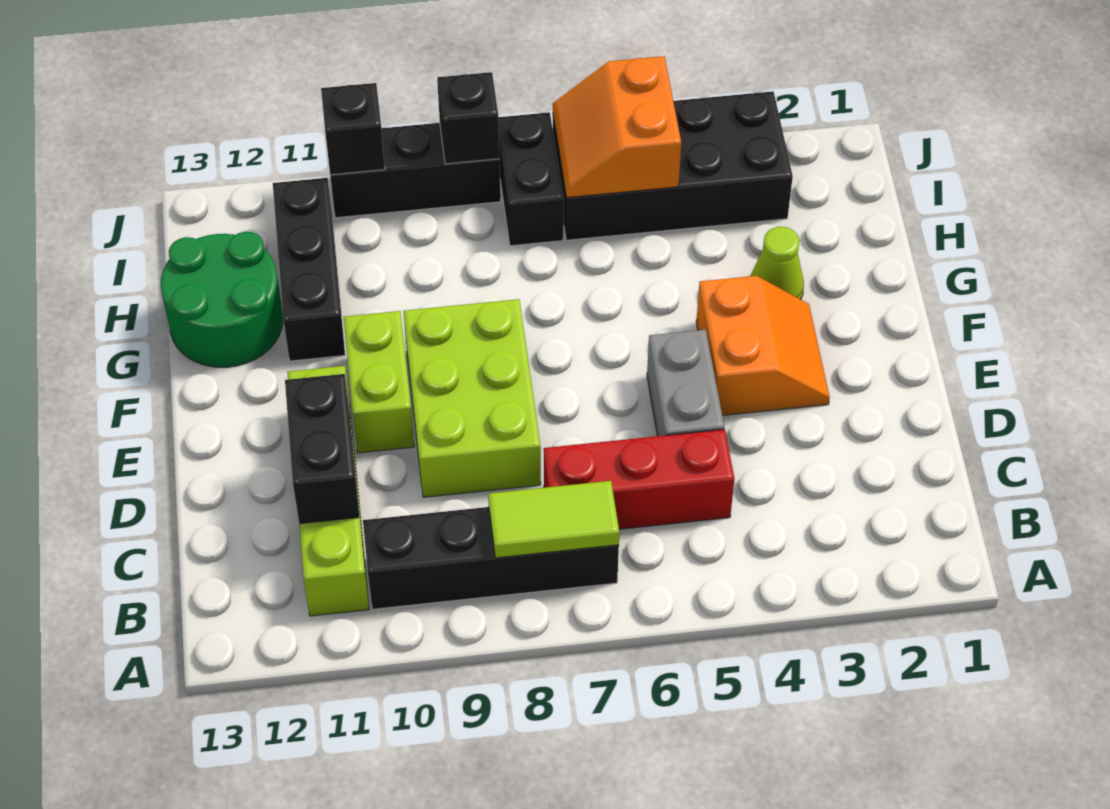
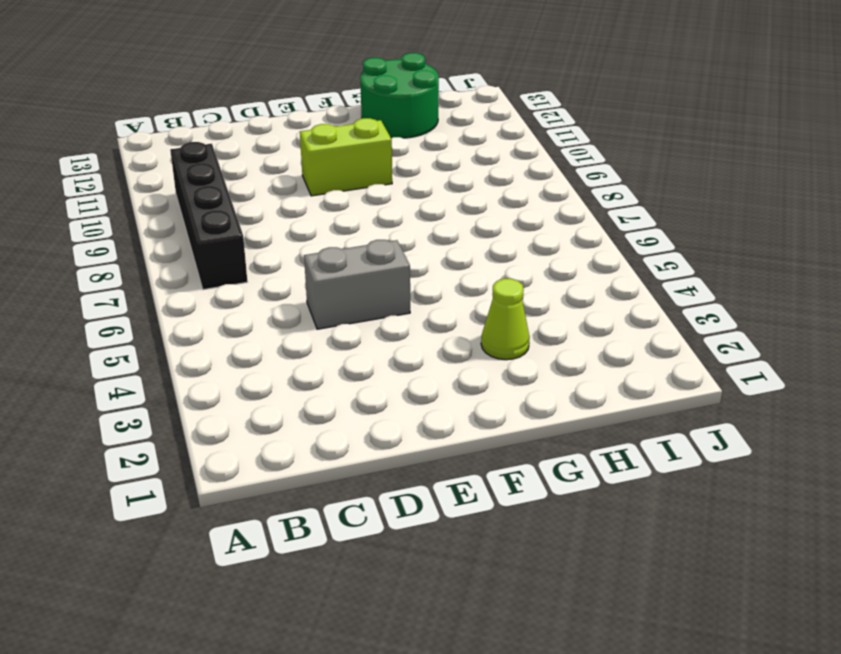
none -> lime 1x4 brick [287,366,369,616]
none -> red 1x3 brick [544,429,734,529]
none -> lime 2x3 brick [403,299,541,497]

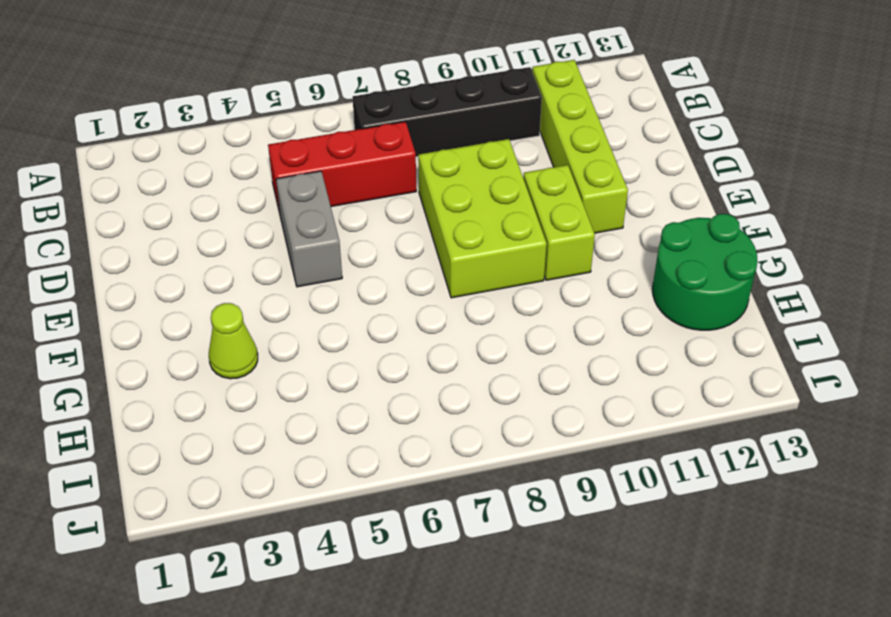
none -> orange 2x2 slope [696,276,830,415]
none -> black 1x3 brick [273,178,345,361]
none -> black 2x4 brick [553,91,793,240]

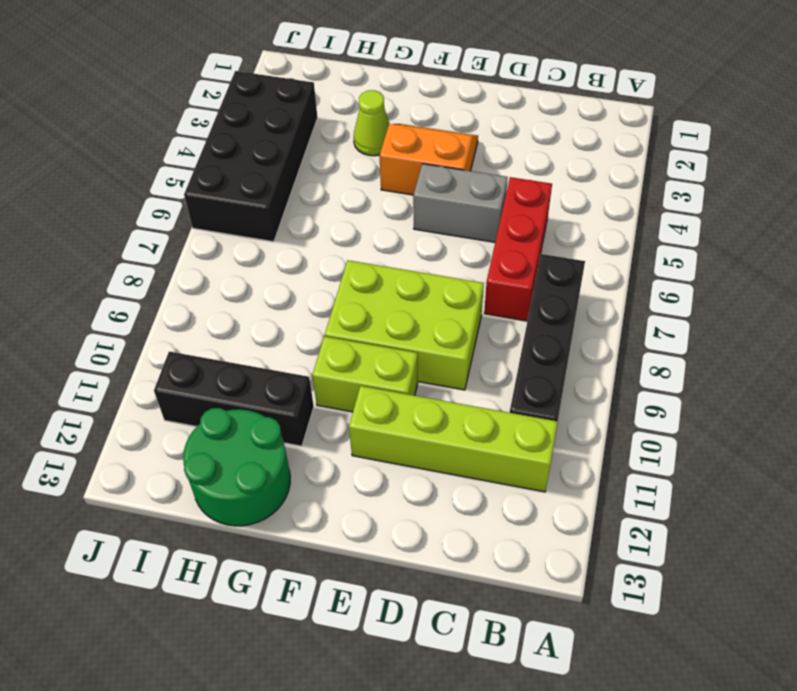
none -> black 1x2 brick [498,112,564,246]
none -> black 1x3 brick [330,123,501,218]
none -> lime 1x2 tile [488,481,619,558]

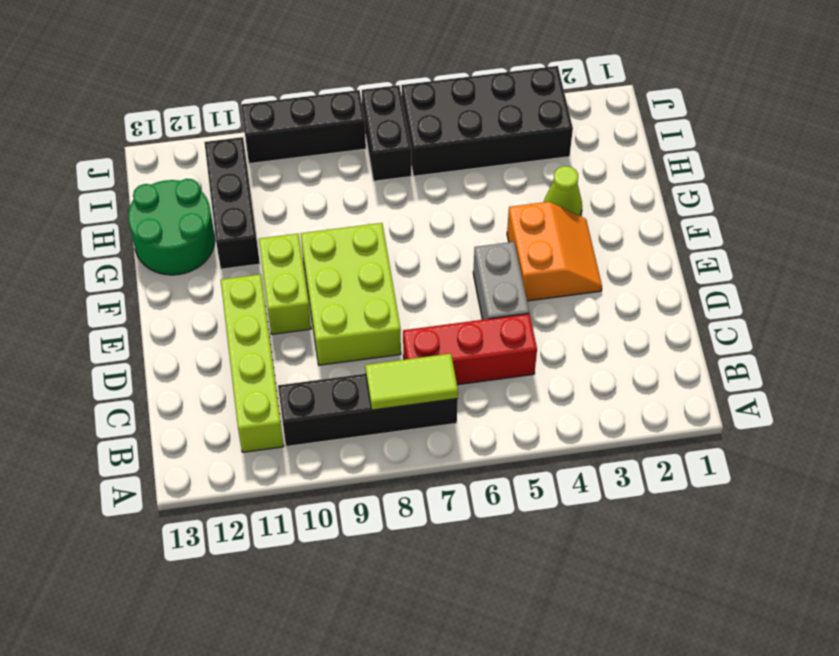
none -> black 1x2 brick [285,374,359,524]
none -> orange 2x2 slope [553,56,681,198]
none -> black 1x1 brick [437,72,499,164]

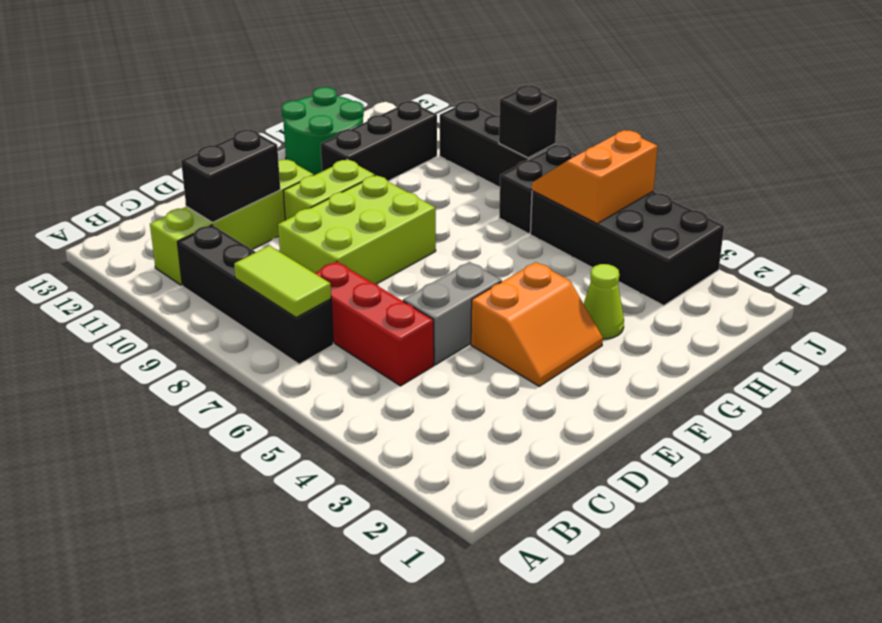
none -> black 1x1 brick [321,83,385,175]

